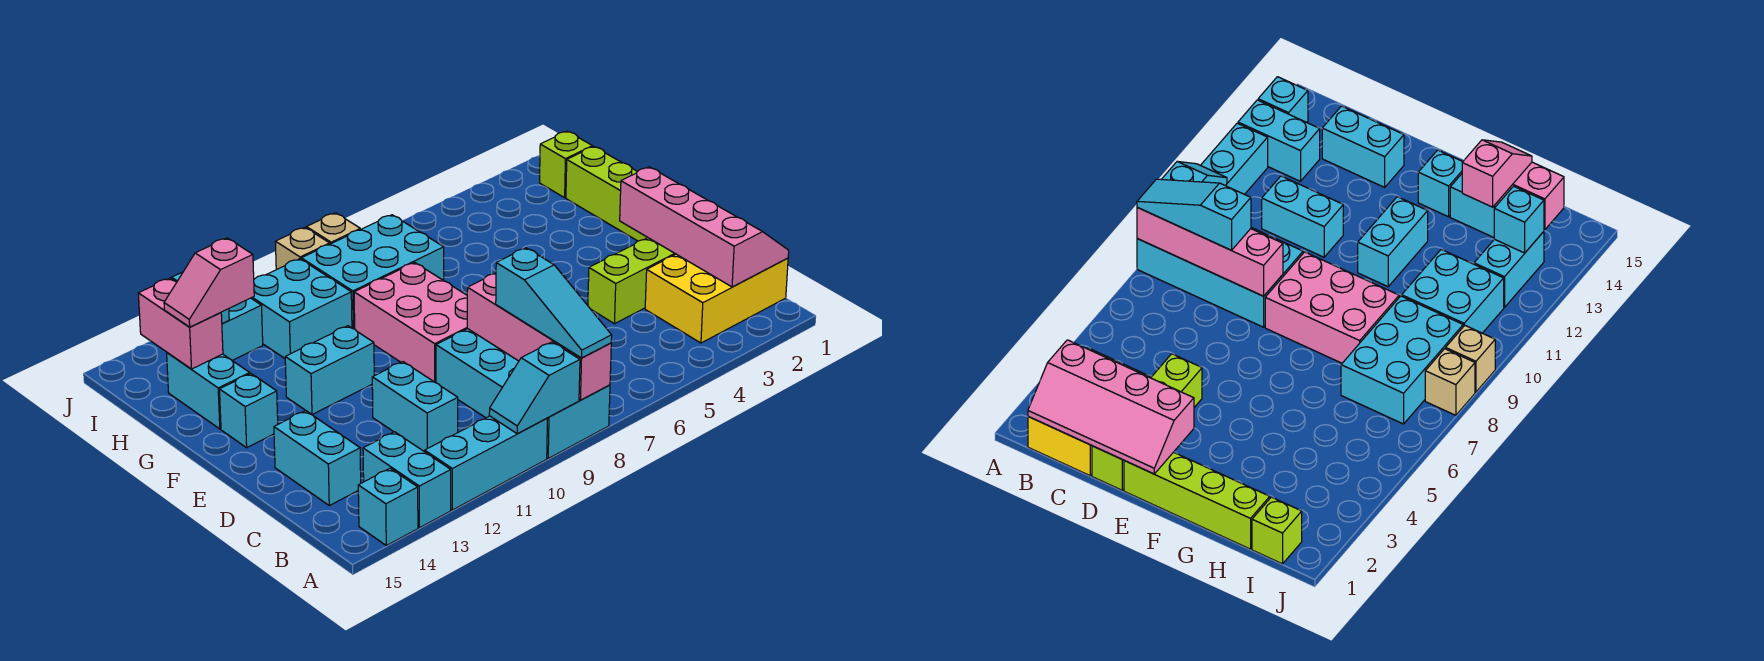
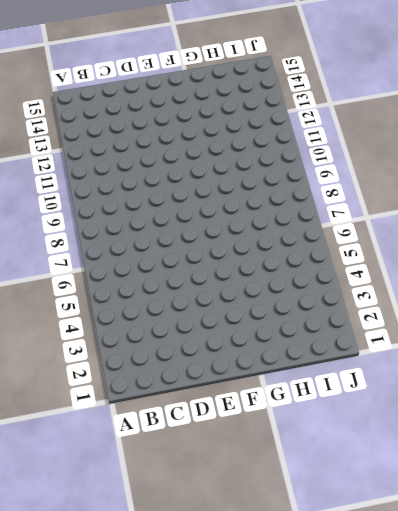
none -> cyan 2x4 brick [436,329,610,458]
none -> cyan 1x3 brick [425,416,548,510]
none -> cyan 1x2 brick [363,432,451,528]

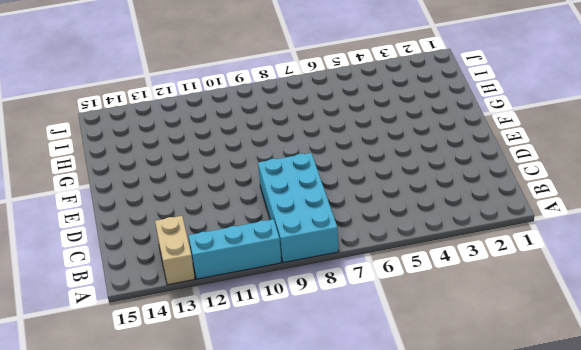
tan 1x2 brick [155,216,195,285] -> cyan 1x2 brick [363,432,451,528]
none -> cyan 1x1 brick [358,468,418,545]
none -> yellow 2x3 brick [645,254,788,343]
none -> cyan 1x2 brick [372,362,458,452]

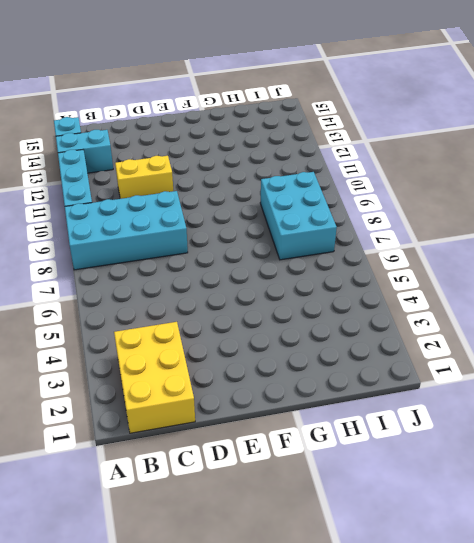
yellow 1x2 brick [115,156,173,199] -> cyan 1x2 brick [372,362,458,452]
none -> cyan 1x2 brick [274,411,361,506]
none -> lime 1x4 brick [588,238,676,324]
none -> lime 1x4 brick [566,147,648,241]

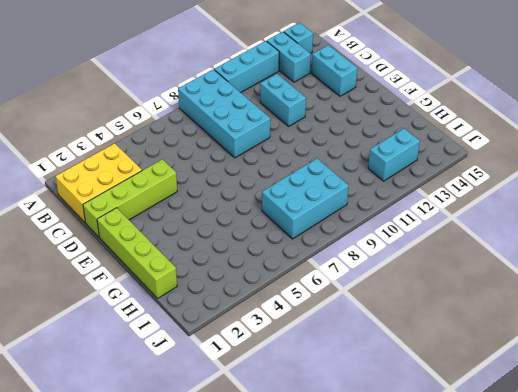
none -> pink 2x3 brick [354,263,467,383]
none -> cyan 1x2 brick [285,326,374,415]
none -> cyan 1x1 brick [220,374,278,448]

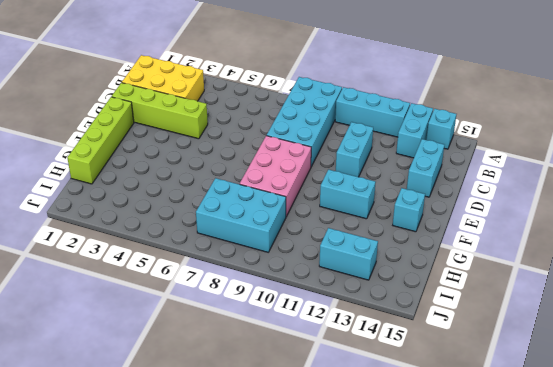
none -> cyan 1x2 brick [167,353,250,429]
none -> cyan 2x2 brick [251,259,352,358]
none -> lime 1x1 brick [540,131,593,198]

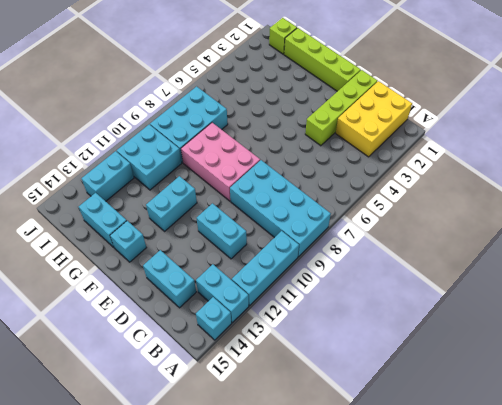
none -> tan 1x1 brick [306,213,360,244]
none -> tan 1x1 brick [275,227,330,270]
none -> pink 1x4 brick [467,273,611,400]

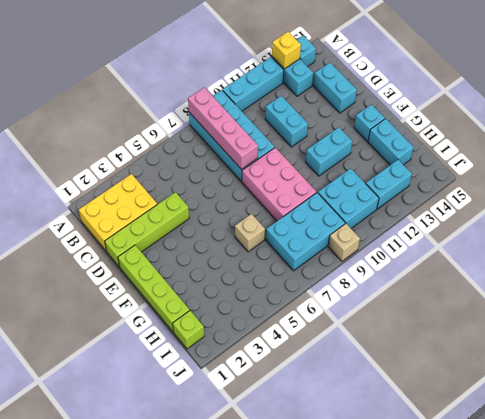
yellow 1x1 brick [272,32,301,69] -> none
tan 1x1 brick [235,214,265,252] -> tan 1x1 brick moved to [306,213,360,244]
none -> cyan 1x2 slope [489,342,580,434]
none -> pink 2x4 slope [620,167,789,287]
none -> pink 1x2 brick [138,278,223,369]

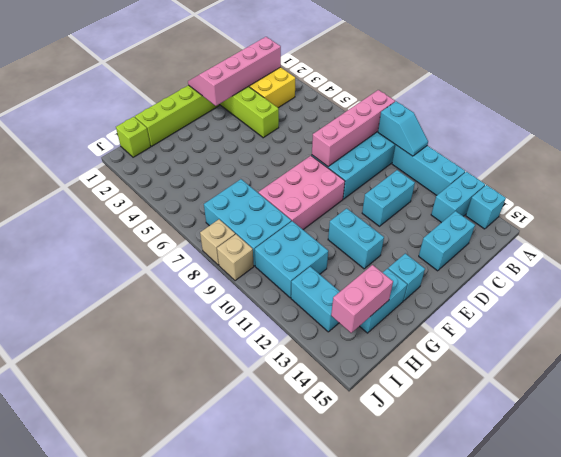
none -> cyan 1x1 brick [1494,186,1544,253]
none -> cyan 1x3 slope [496,248,612,358]
none -> pink 1x2 slope [164,238,254,327]

